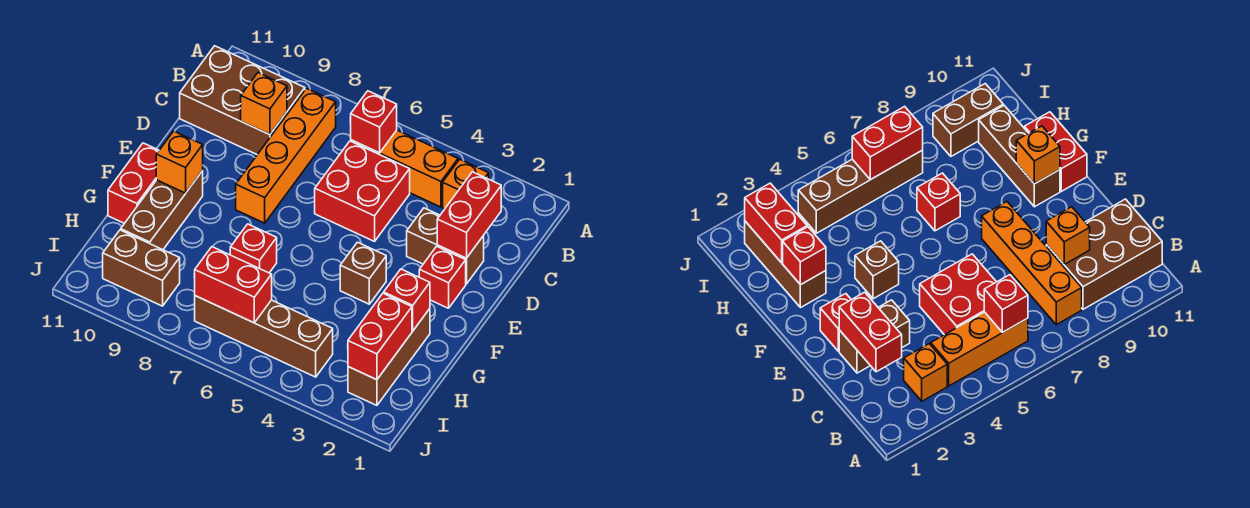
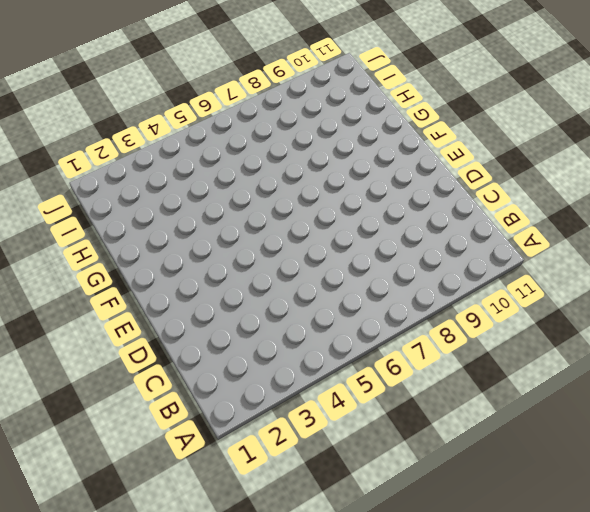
none -> orange 1x1 brick [443,159,489,209]
none -> orange 1x3 brick [351,130,458,207]
none -> orange 1x4 brick [236,88,336,223]

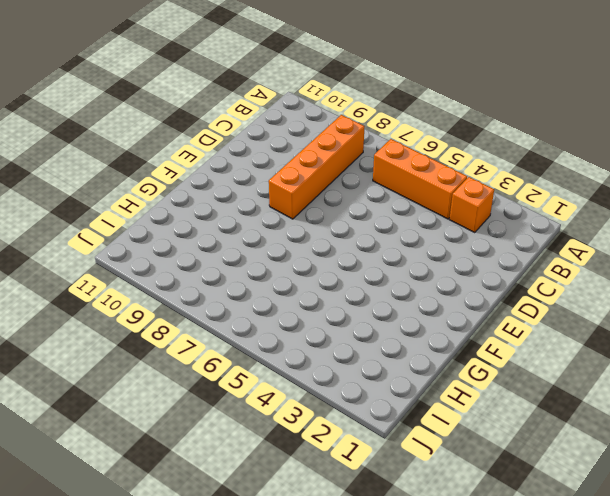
none -> brown 2x3 brick [180,46,305,155]
none -> red 2x2 brick [315,141,410,241]
none -> brown 1x2 brick [407,208,484,284]

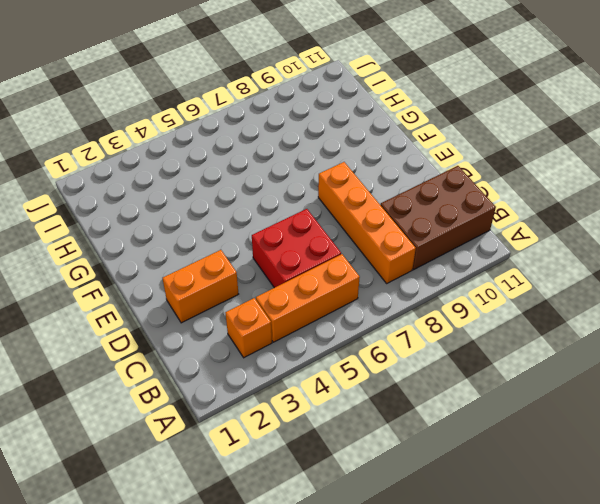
orange 1x2 brick [163,250,238,323] -> brown 1x2 brick [407,208,484,284]
none -> red 1x1 brick [419,246,466,308]
none -> brown 1x1 brick [340,242,386,304]
none -> brown 1x3 brick [121,171,203,250]

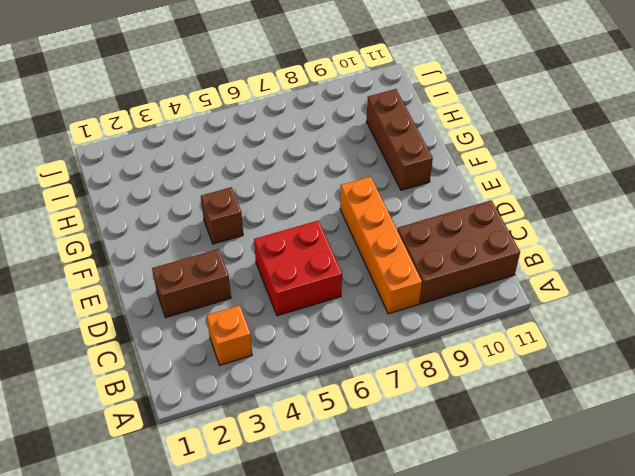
none -> orange 1x3 brick [351,130,458,207]
none -> red 1x1 brick [419,246,466,308]
none -> red 1x2 brick [108,143,159,223]

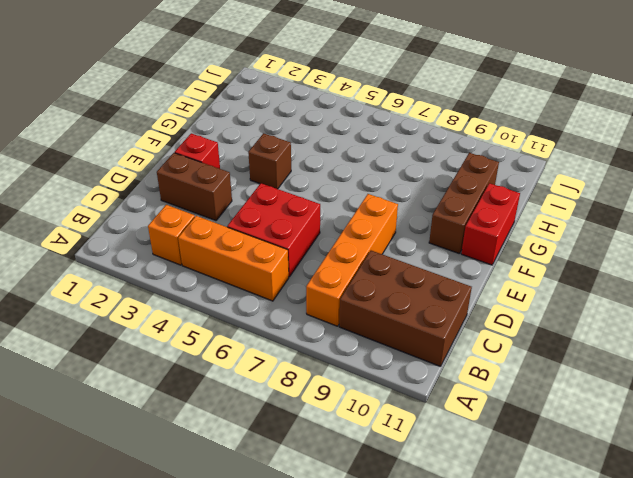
none -> brown 1x3 brick [348,309,430,405]
none -> red 1x1 brick [230,224,277,273]
none -> brown 1x4 brick [195,296,333,377]

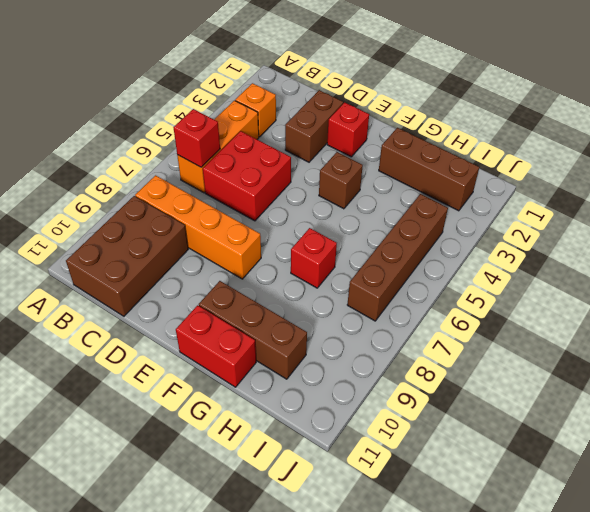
none -> brown 1x2 brick [103,230,180,306]
none -> red 1x2 brick [437,172,501,258]
none -> orange 1x1 brick [241,73,287,135]

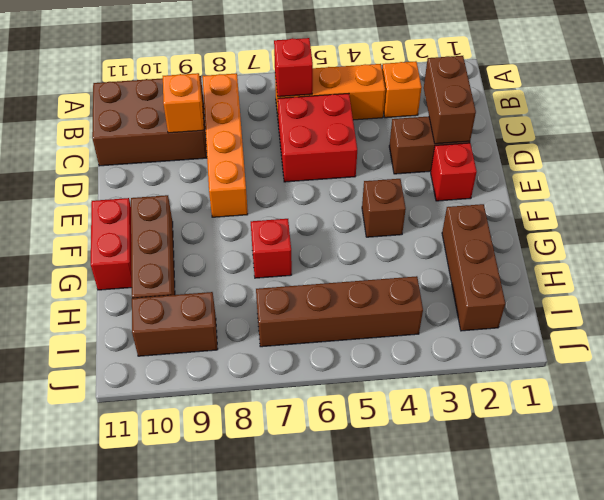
brown 1x2 brick [424,56,476,144] -> red 1x2 brick [437,172,501,258]
none -> orange 1x1 brick [156,131,203,193]
none -> red 1x1 brick [384,269,430,331]
none -> red 1x2 brick [348,293,412,380]

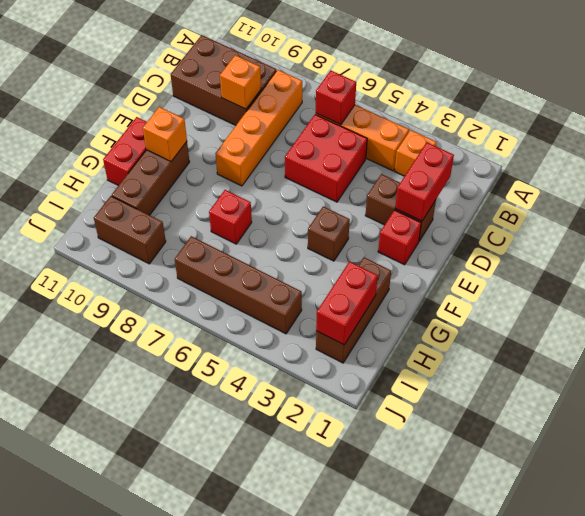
none -> red 1x1 brick [384,269,430,331]
none -> red 1x2 brick [195,247,272,323]

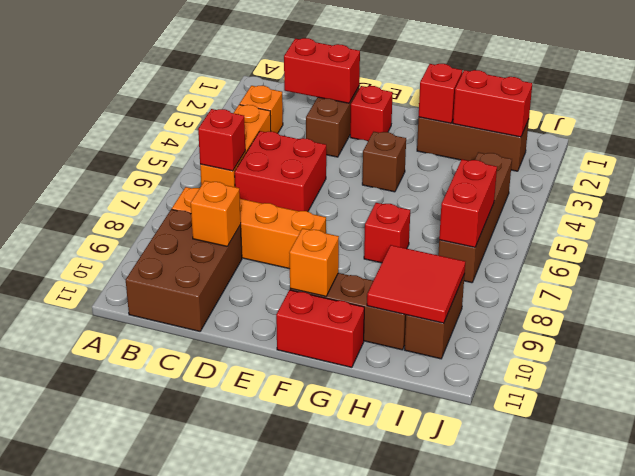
red 2x2 tile [367,245,465,323] -> none

